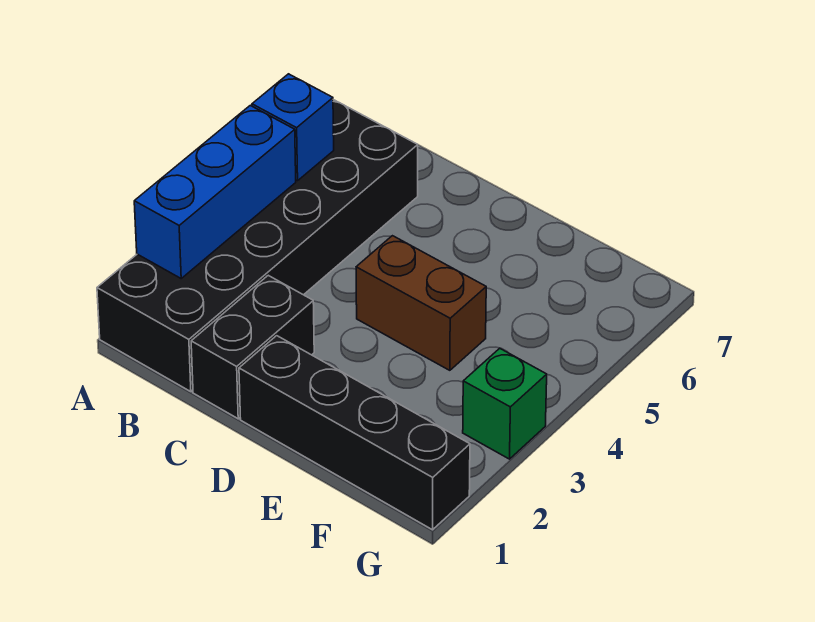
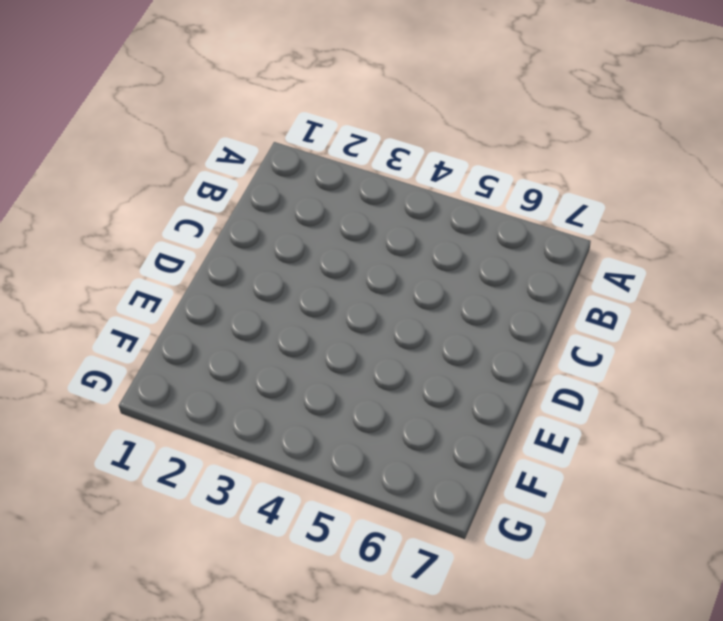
none -> black 2x6 brick [97,100,418,392]
none -> black 1x2 brick [191,275,314,419]

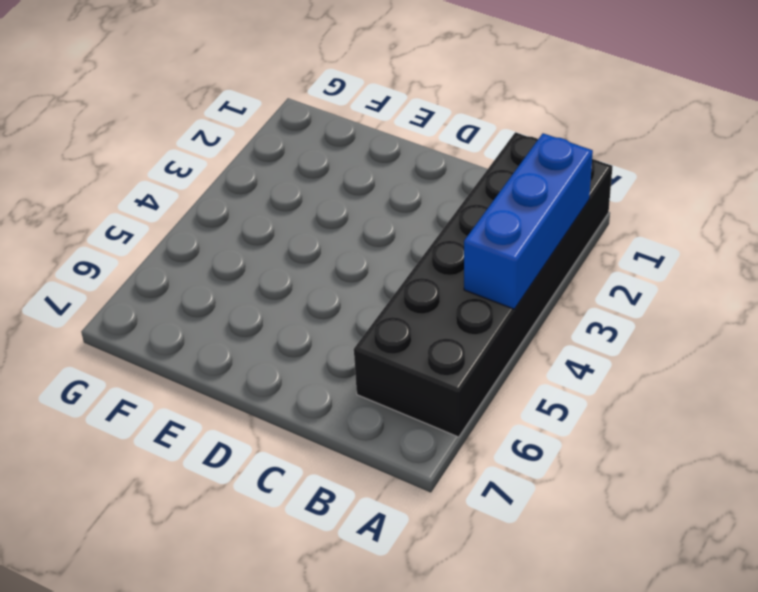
none -> black 1x2 brick [191,275,314,419]
none -> black 1x4 brick [239,336,470,530]

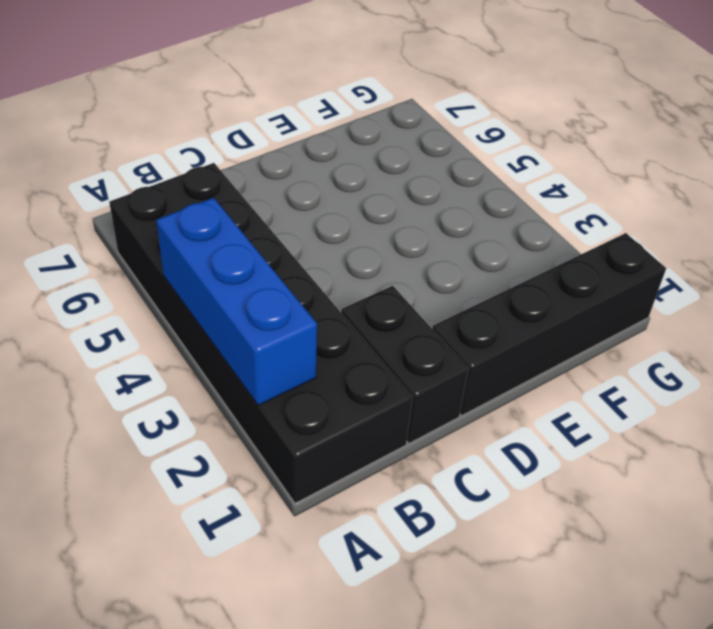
none -> brown 1x2 brick [356,236,486,370]
none -> green 1x1 brick [463,348,547,459]

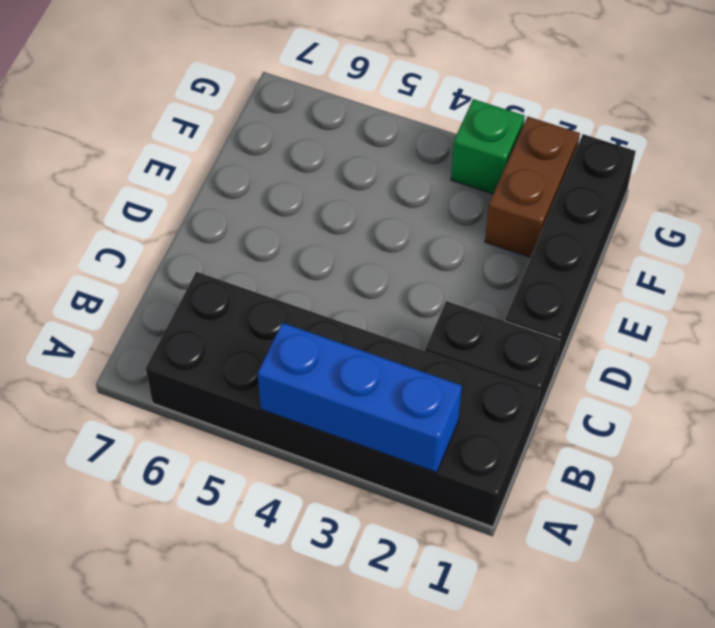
brown 1x2 brick [485,117,580,257] -> brown 1x2 brick moved to [356,236,486,370]
none -> blue 1x1 brick [252,74,334,181]

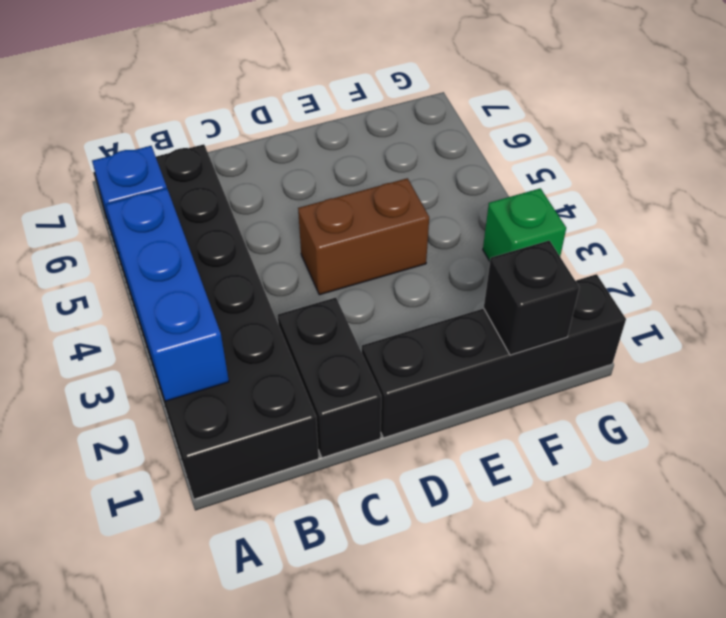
black 1x1 brick [484,240,579,355] -> none

